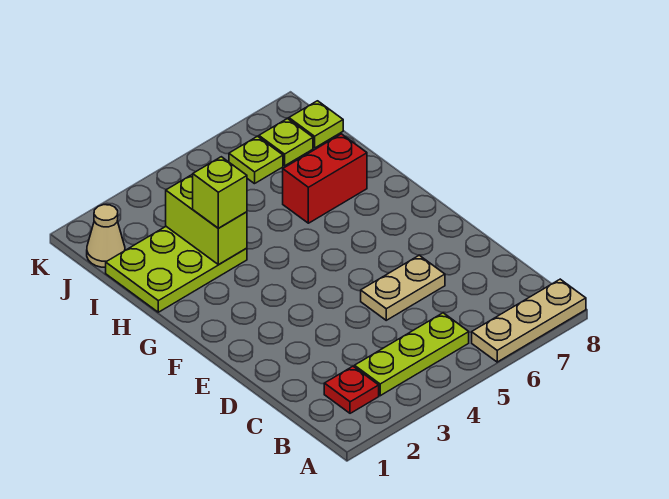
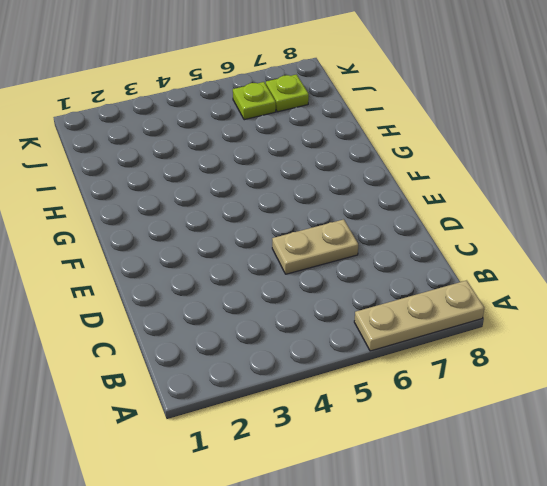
none -> red 1x1 plate [324,366,379,413]
none -> lime 1x3 plate [355,313,469,396]
none -> lime 2x3 plate [106,227,247,312]

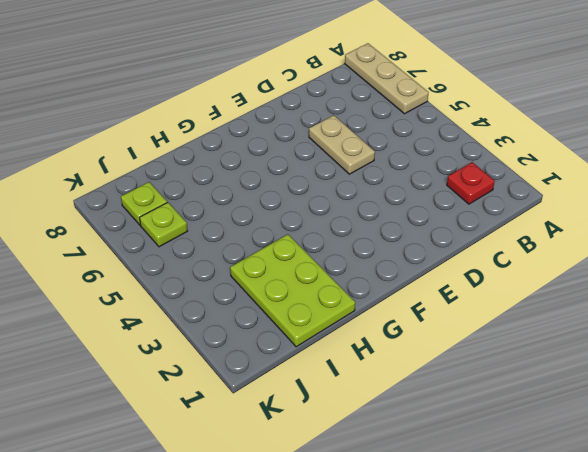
none -> lime 1x3 plate [355,313,469,396]
none -> red 1x2 brick [283,134,367,223]
none -> tan 1x1 cone [87,205,125,267]

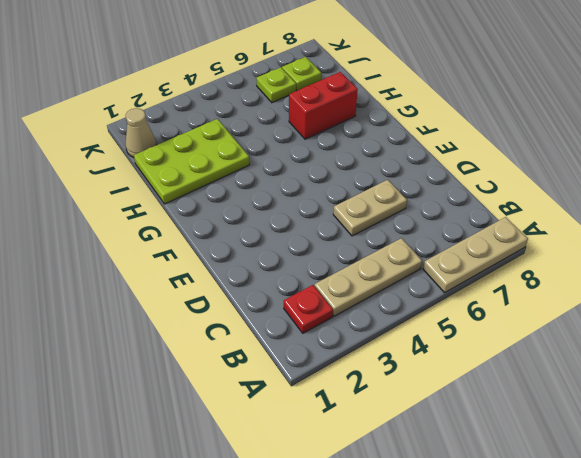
tan 1x3 plate [315,238,422,316] -> lime 1x3 plate [355,313,469,396]
none -> lime 1x1 plate [289,101,343,148]
none -> lime 1x2 brick [166,174,247,265]
none -> lime 1x1 brick [193,157,247,228]

